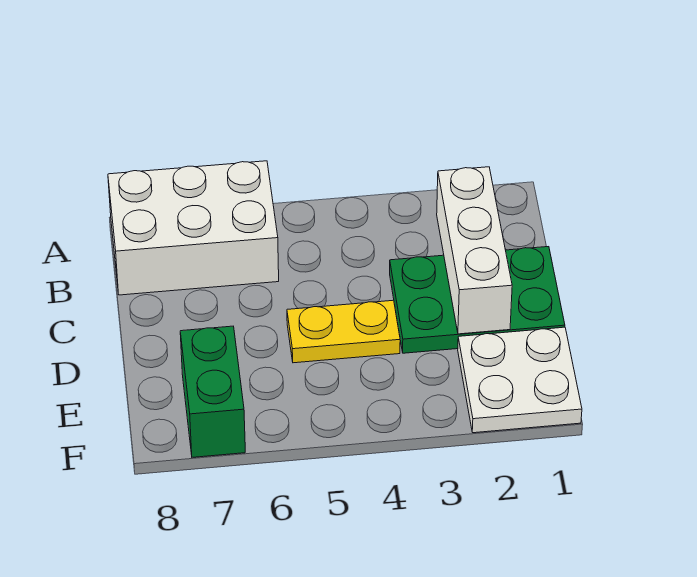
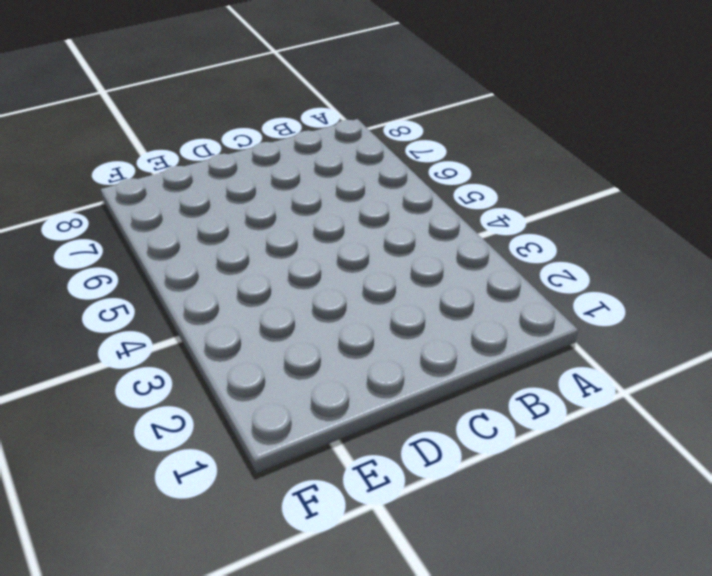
none -> white 2x3 brick [108,161,279,295]
none -> green 2x3 plate [390,247,565,353]

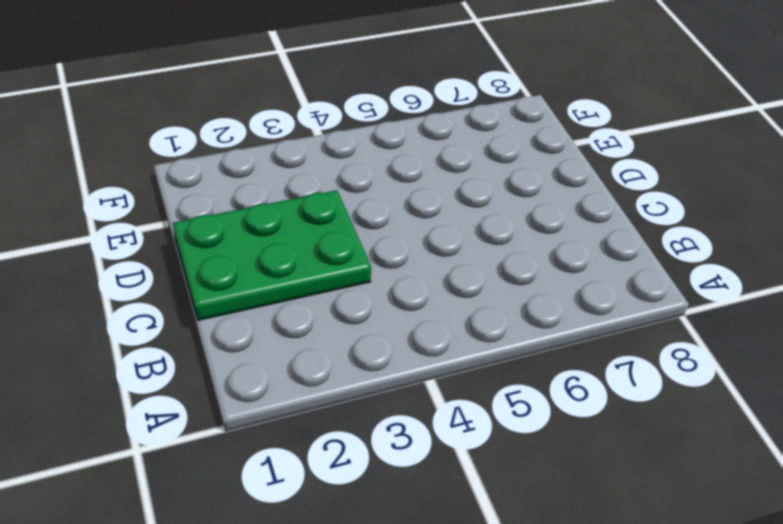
none -> white 2x3 brick [108,161,279,295]
none -> yellow 1x2 plate [287,300,400,363]

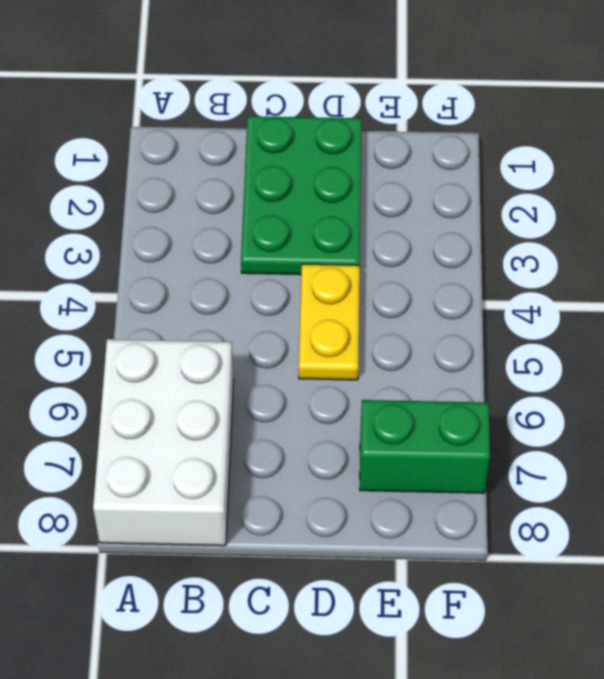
none -> white 2x2 plate [458,327,582,433]
none -> white 1x3 brick [437,167,512,334]

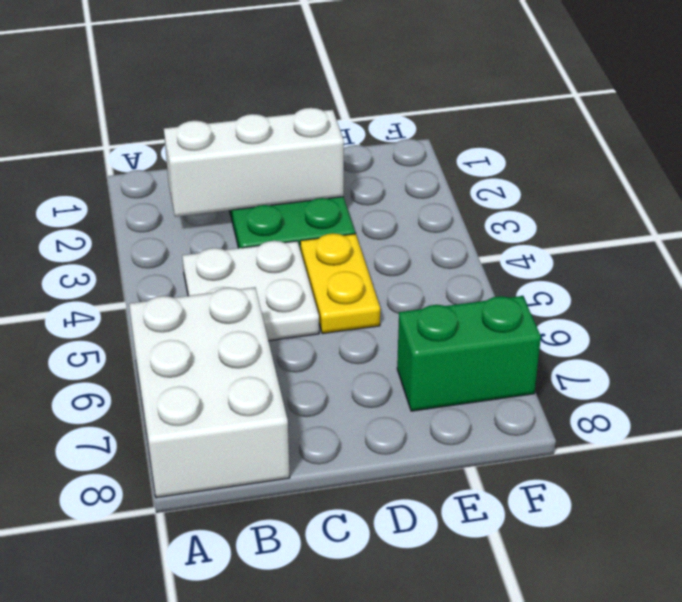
white 2x2 plate [182,241,319,341] -> white 2x2 plate moved to [458,327,582,433]

